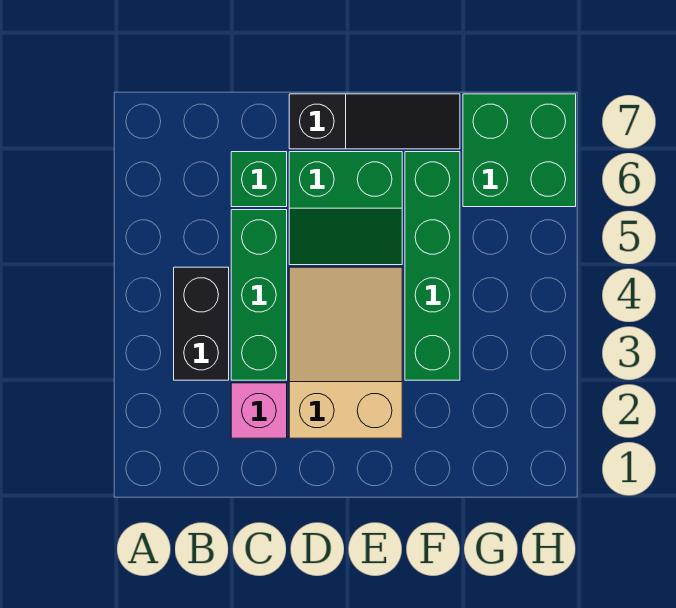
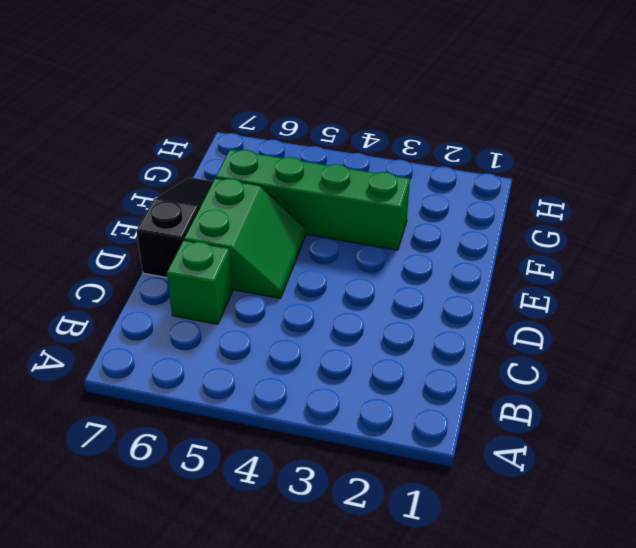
none -> black 1x2 brick [174,267,229,380]
none -> pink 1x1 brick [231,383,287,438]

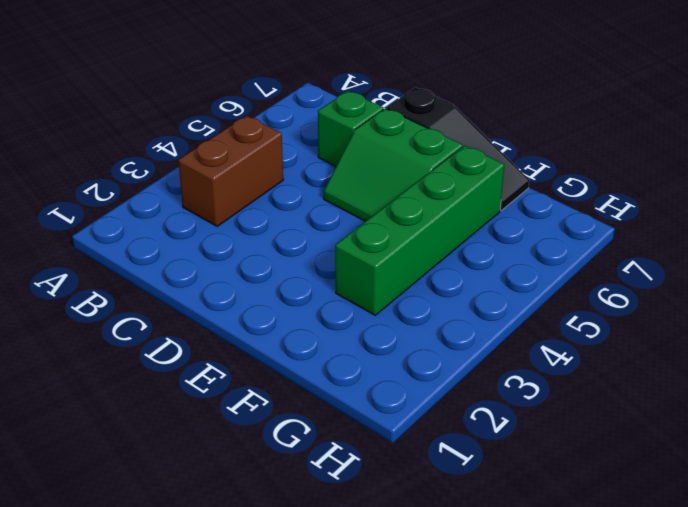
brown 1x2 brick [178,115,283,226] -> black 1x2 brick [174,267,229,380]
none -> pink 1x1 brick [231,383,287,438]
none -> green 1x3 brick [231,210,287,380]

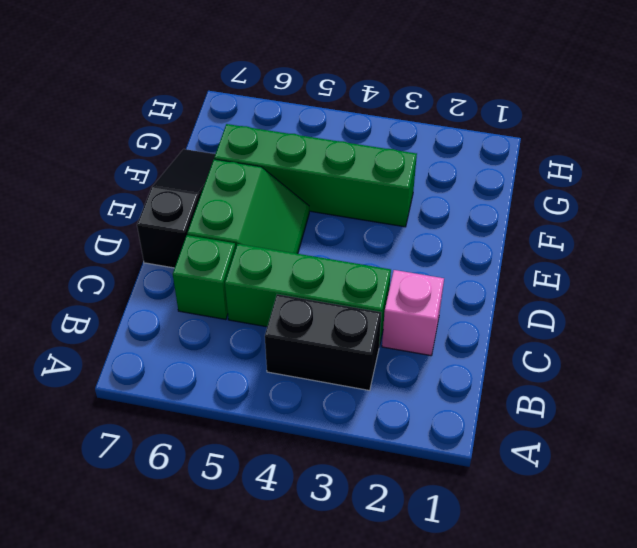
none -> tan 2x3 slope [289,267,402,438]
none -> green 2x2 brick [463,94,576,207]

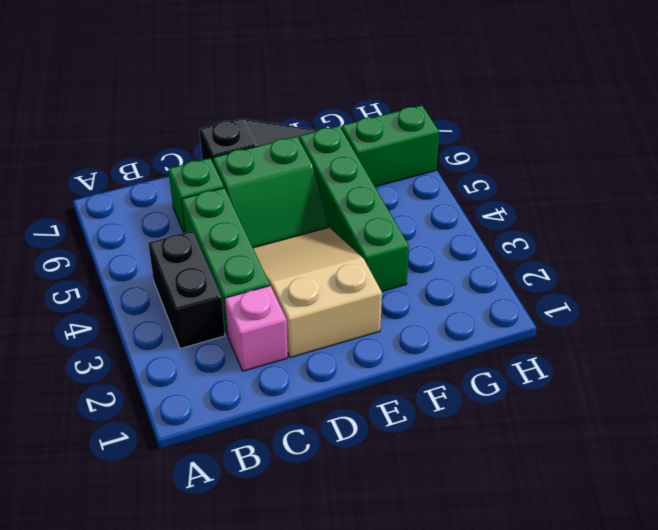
green 1x2 brick [342,105,439,187] -> green 2x2 brick [463,94,576,207]

